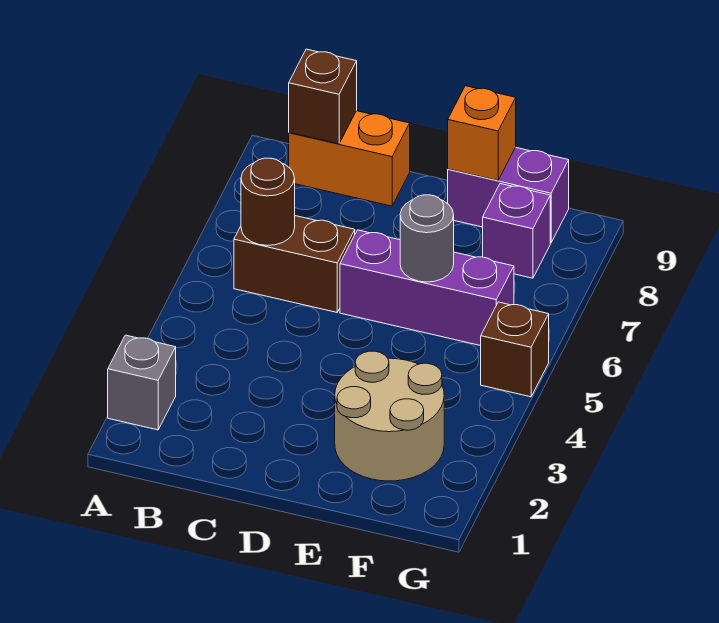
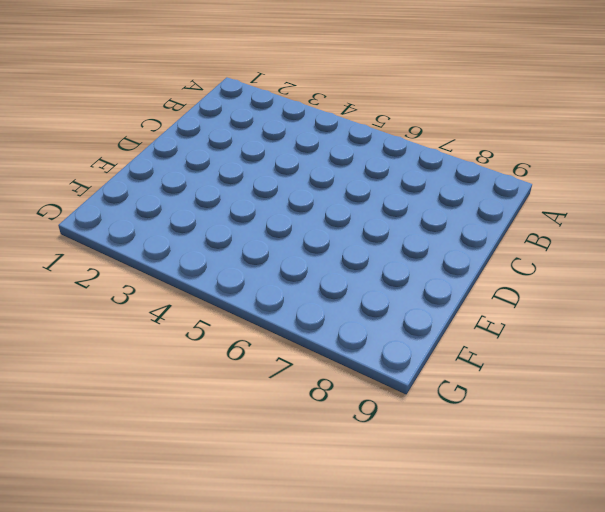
none -> grey 1x1 brick [108,335,176,430]
none -> brown 1x2 brick [234,216,355,312]
none -> orange 1x2 brick [289,111,410,206]

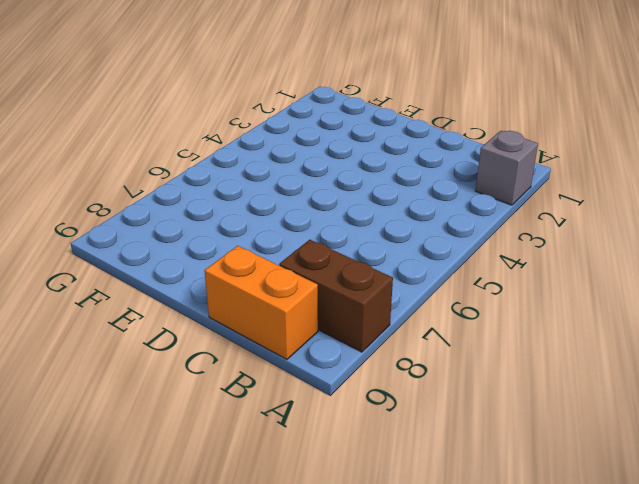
brown 1x2 brick [279,240,393,352] -> brown 1x2 brick moved to [234,216,355,312]
none -> purple 1x3 brick [340,230,514,346]
none -> tan 2x2 round brick [335,351,444,481]
none -> purple 1x2 brick [448,147,569,243]

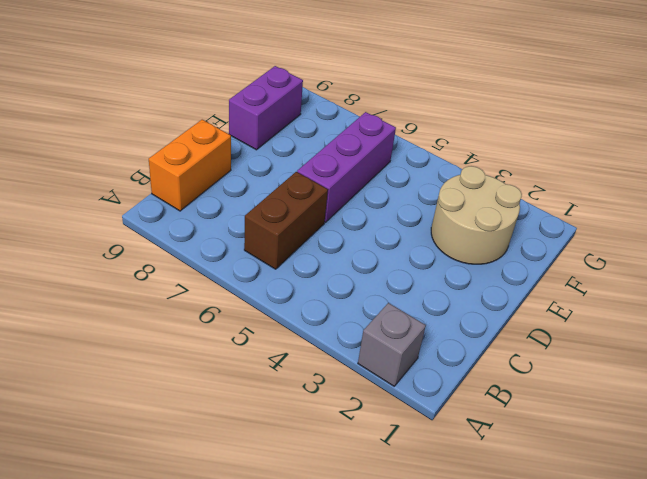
none -> purple 1x1 brick [483,184,550,278]
none -> brown 1x1 brick [481,302,549,397]
none -> brown 1x1 round brick [241,158,295,246]

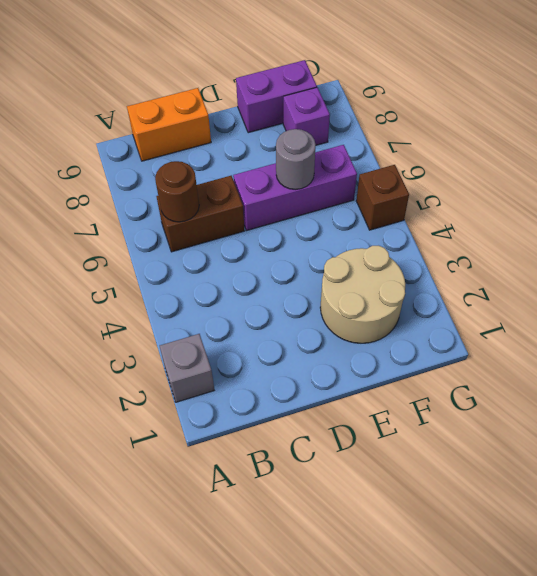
none -> brown 1x1 brick [289,49,357,144]
none -> orange 1x1 brick [448,86,516,180]

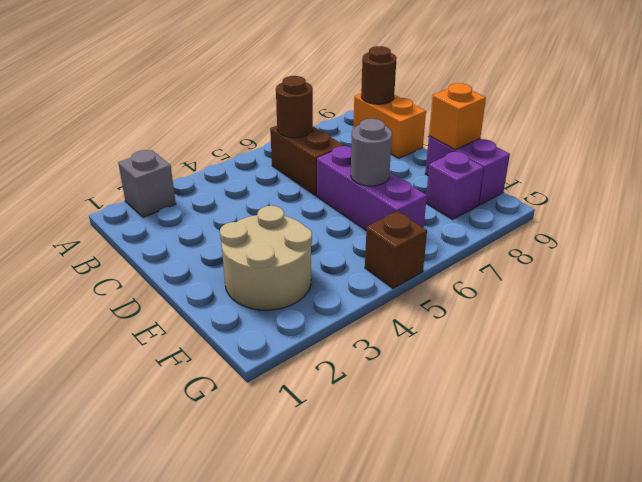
brown 1x1 round brick [361,46,397,104] -> brown 1x1 brick [289,49,357,144]

